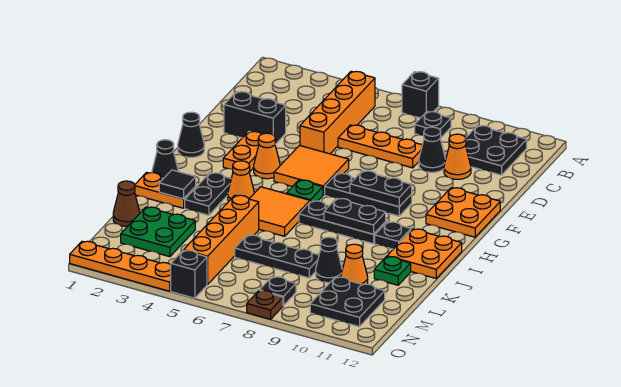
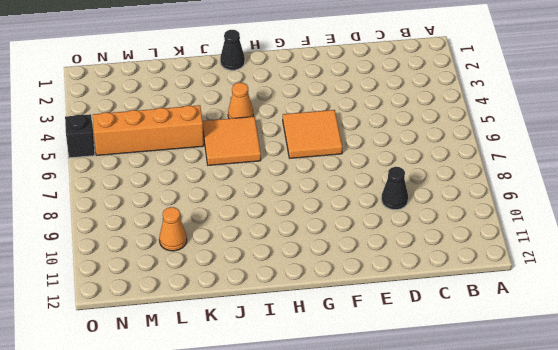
none -> black 1x1 brick [402,72,439,118]
none -> orange 1x4 brick [300,71,375,154]
none -> black 1x1 plate [415,112,451,138]
none -> black 2x2 plate [466,126,527,175]

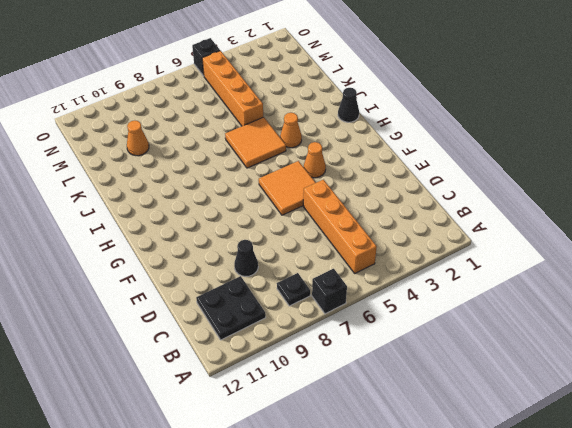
none -> orange 1x3 plate [338,125,422,168]
none -> orange 1x1 cone [444,134,471,179]
none -> black 1x2 brick [224,92,286,144]
none -> orange 1x2 plate [223,132,262,172]

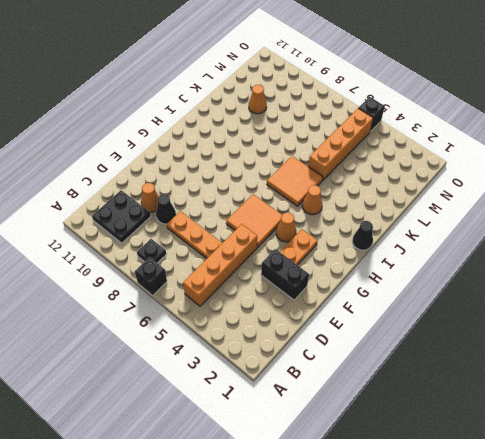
none -> orange 2x2 plate [426,188,500,237]
none -> black 1x1 cone [178,112,204,157]
none -> black 1x3 plate [325,173,412,216]
none -> green 1x1 plate [286,180,323,201]

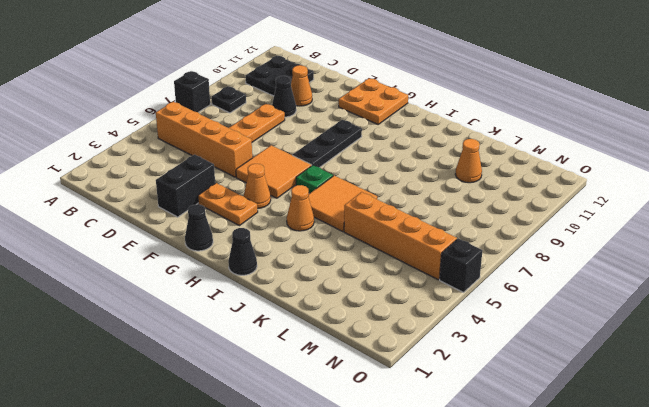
none -> black 1x2 plate [185,173,231,215]
none -> black 1x3 plate [299,201,386,244]
none -> black 1x1 plate [375,222,411,249]
none -> orange 2x2 plate [387,229,462,278]

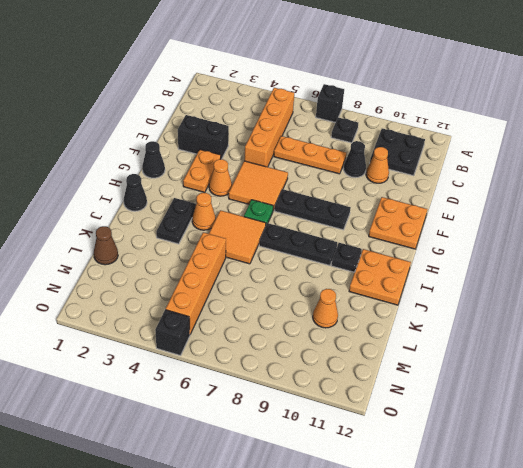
none -> orange 1x2 plate [135,172,196,208]
none -> green 1x1 plate [374,256,411,285]
none -> green 2x2 plate [121,207,195,257]
none -> black 1x3 plate [235,235,319,278]

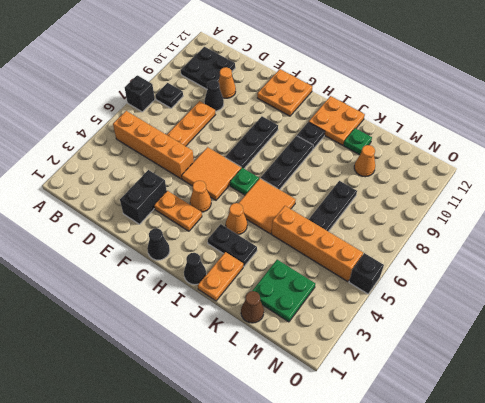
none -> black 1x1 cone [316,237,342,283]
none -> black 2x2 plate [310,277,385,327]
none -> black 1x1 plate [260,277,296,306]
none -> orange 1x4 plate [70,241,171,291]

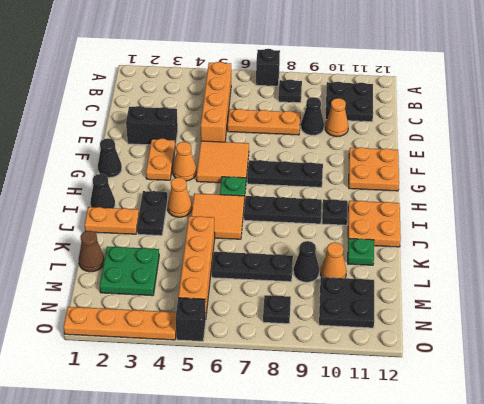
none -> brown 1x1 plate [247,290,283,319]
none -> black 1x2 plate [350,171,412,207]
none -> black 1x2 plate [324,198,386,234]
none -> black 1x1 tile [159,170,196,199]

